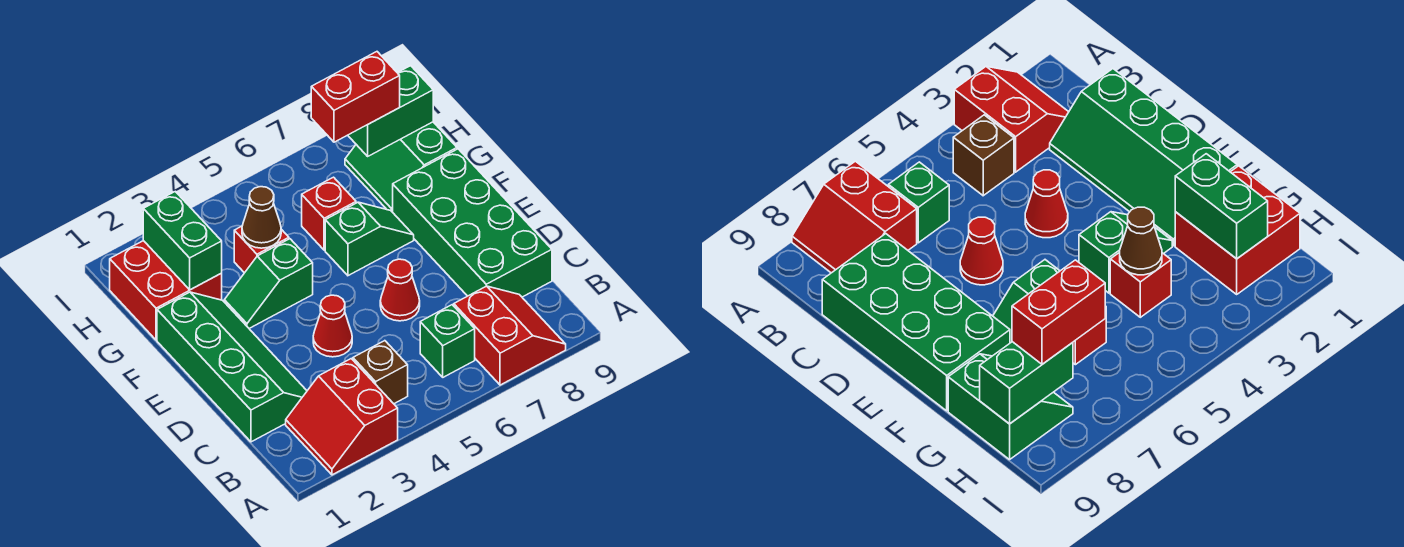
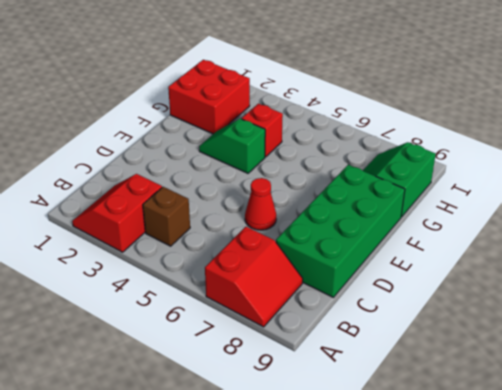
none -> green 1x1 brick [420,305,475,377]
none -> green 2x4 slope [157,292,307,442]
none -> red 1x1 cone [313,295,352,357]

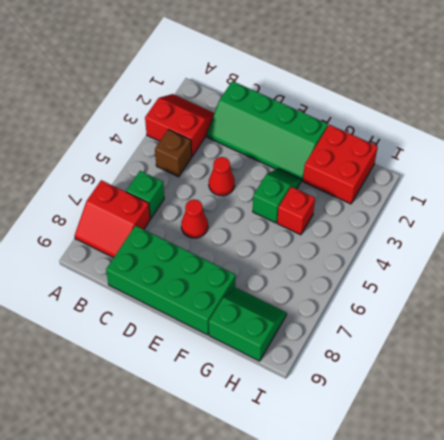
none -> green 1x2 slope [325,202,414,276]
none -> red 1x1 brick [302,177,356,250]
none -> green 1x2 brick [143,191,222,290]

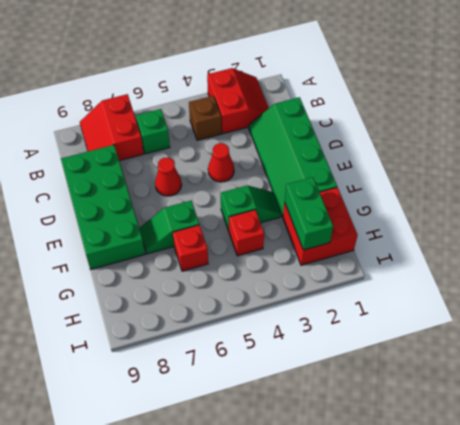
none -> green 2x2 slope [345,122,457,212]
none -> brown 1x1 cone [242,187,281,248]
none -> green 1x2 brick [348,66,433,156]

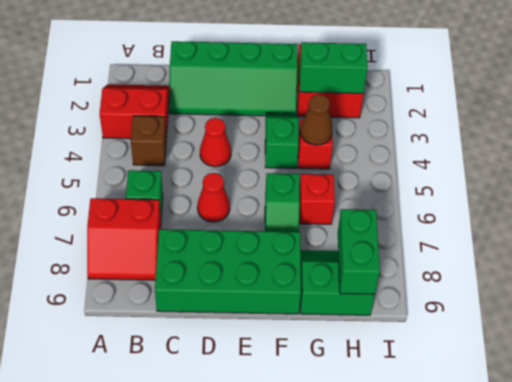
none -> red 1x2 brick [311,52,400,142]

